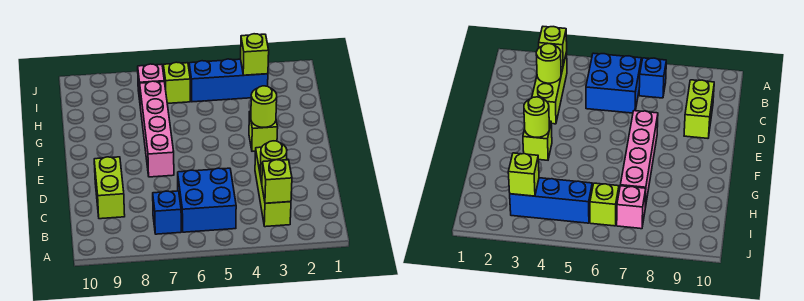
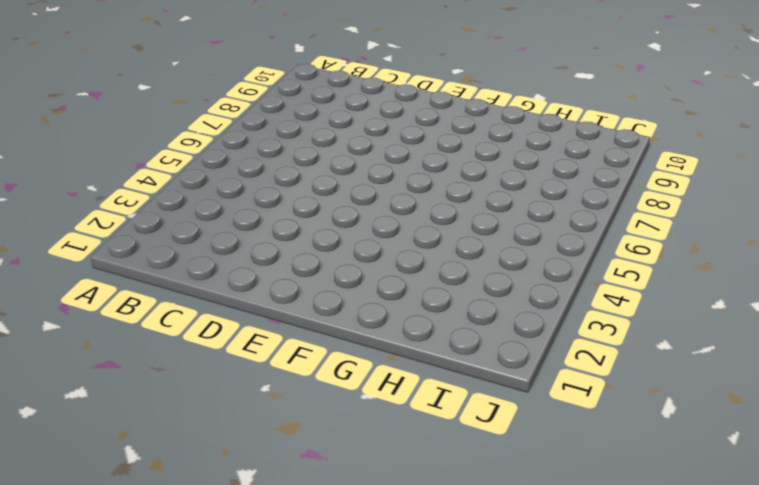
none -> lime 1x3 brick [255,147,291,227]
none -> blue 2x2 brick [178,168,236,232]
none -> blue 1x1 brick [153,191,181,234]

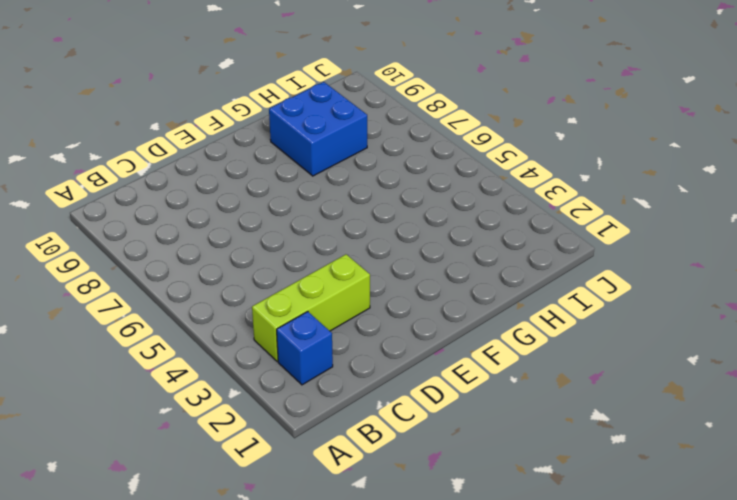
blue 1x1 brick [277,312,333,385] -> blue 1x1 brick moved to [153,191,181,234]
blue 2x2 brick [269,82,367,176] -> blue 2x2 brick moved to [178,168,236,232]
none -> lime 1x2 brick [94,157,125,219]
none -> pink 1x4 brick [140,81,174,177]
none -> lime 1x1 brick [249,111,278,151]

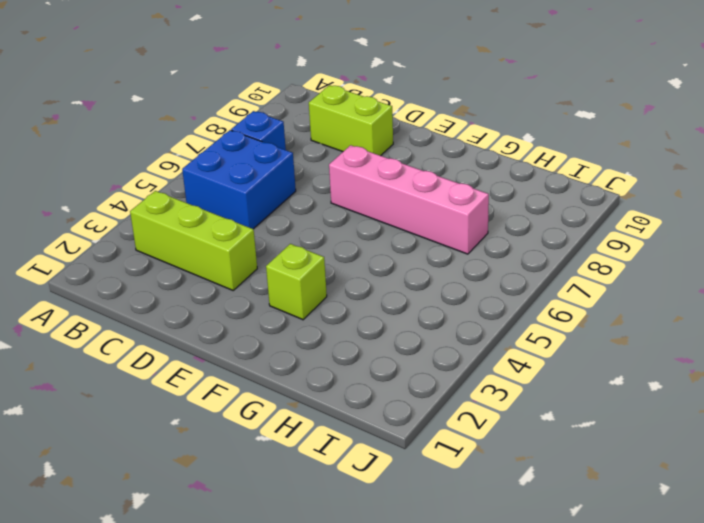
none -> blue 1x3 brick [189,59,268,102]
none -> lime 1x1 brick [163,62,190,103]
none -> pink 1x1 brick [138,64,164,100]

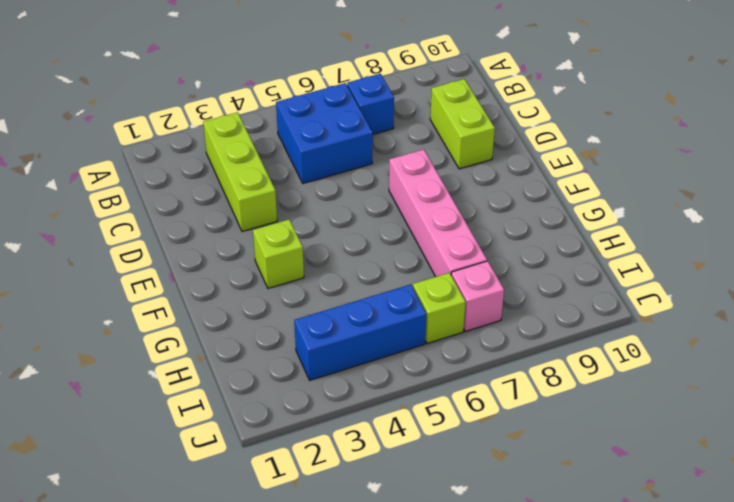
none -> lime 1x1 brick [262,160,292,203]
none -> lime 1x1 round brick [260,141,287,178]
none -> lime 1x1 round brick [251,86,277,127]

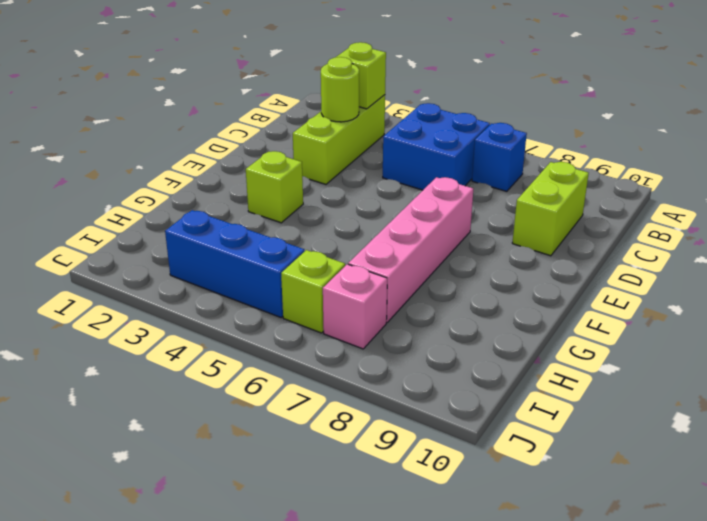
none -> lime 1x1 round brick [251,86,277,127]
none -> lime 1x1 brick [241,34,269,75]

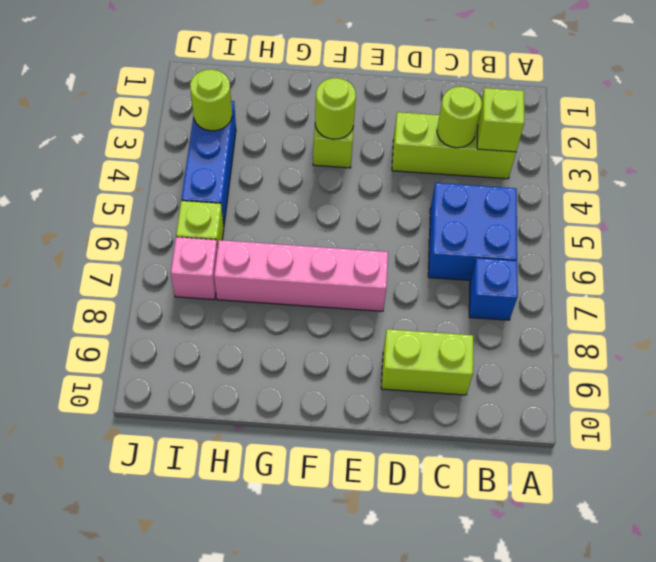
lime 1x1 round brick [190,69,232,131] -> lime 1x1 brick [241,34,269,75]

